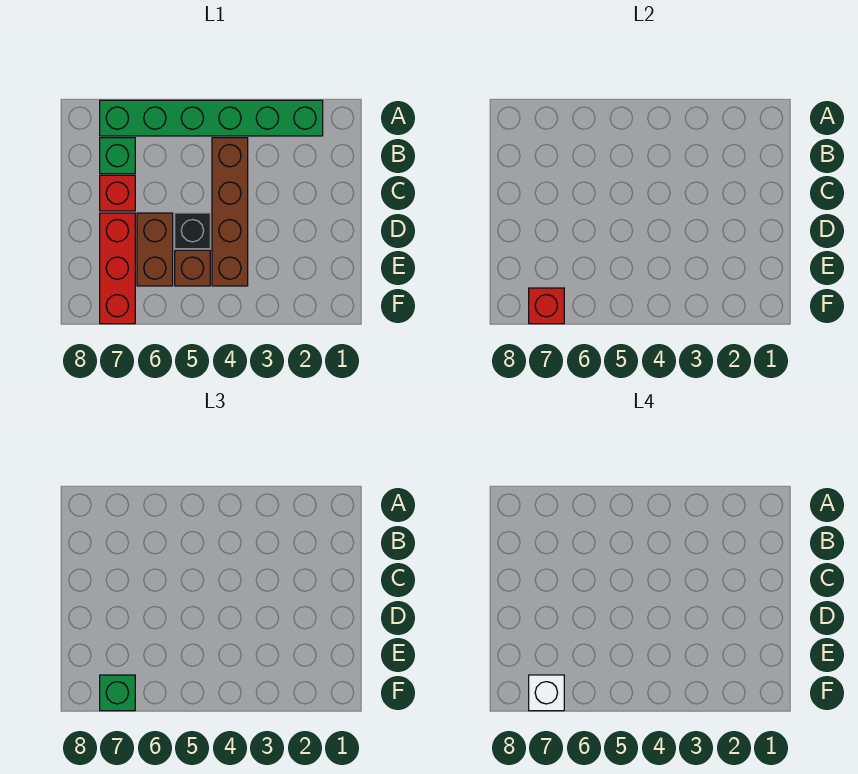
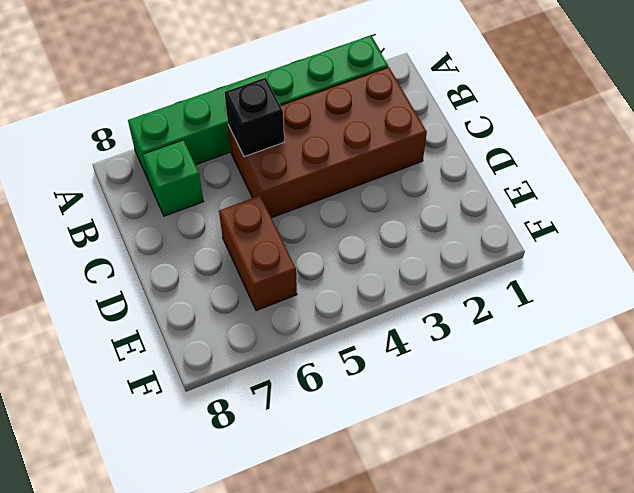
brown 2x4 brick [228,67,427,218] -> brown 1x4 brick [212,138,248,286]
black 1x1 brick [225,78,284,157] -> black 1x1 brick moved to [175,213,210,249]
none -> red 1x1 brick [100,175,135,211]
none -> red 1x3 brick [100,213,135,324]

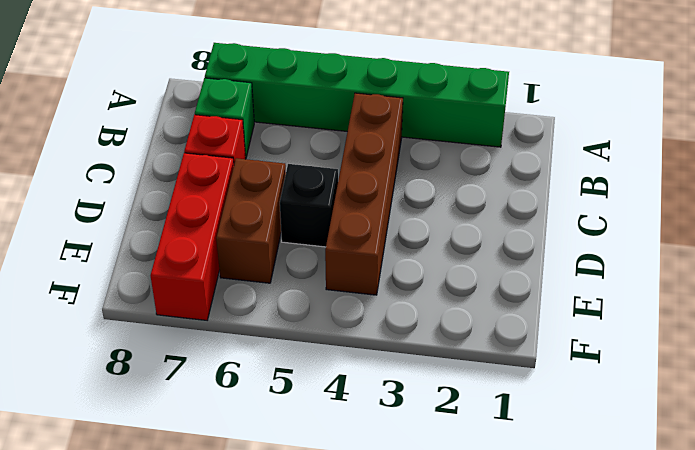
none -> brown 1x1 brick [175,250,210,286]
none -> red 1x1 brick [529,288,564,324]

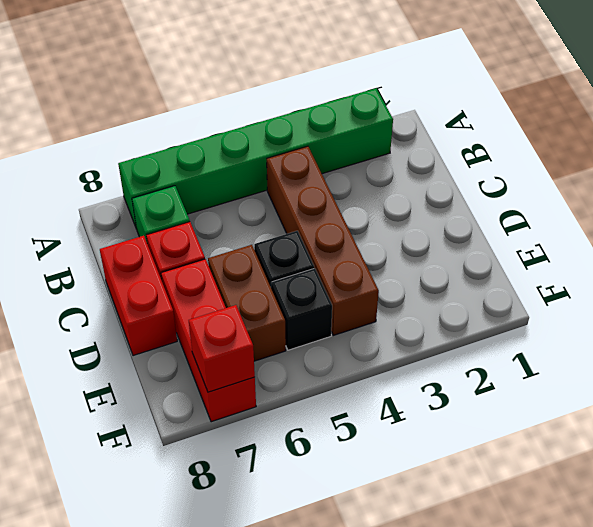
red 1x2 brick [100,236,177,356] -> none
black 1x1 brick [271,268,332,350] -> brown 1x1 brick [175,250,210,286]
none -> green 1x1 brick [100,675,135,711]
none -> white 1x1 brick [529,675,564,711]

